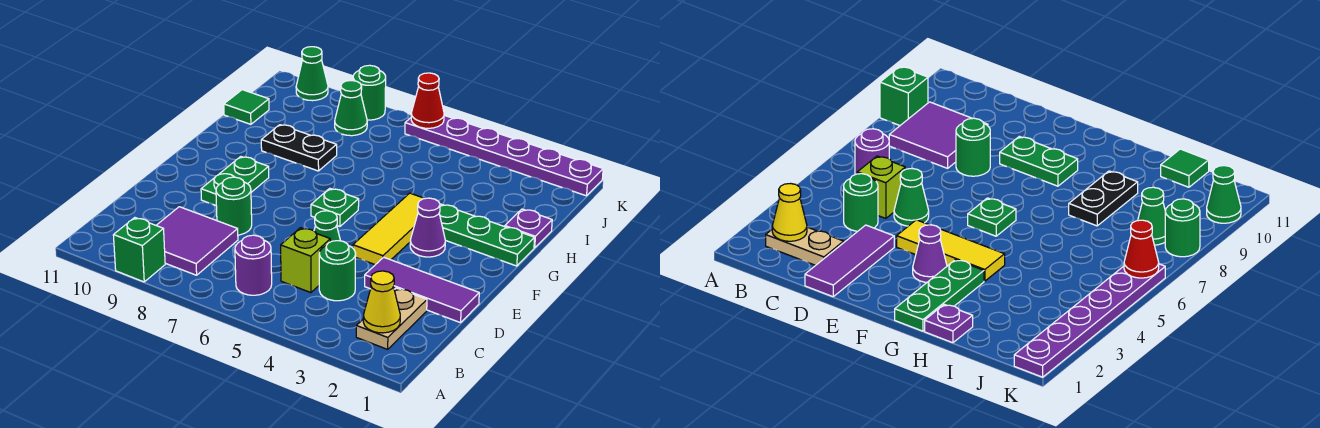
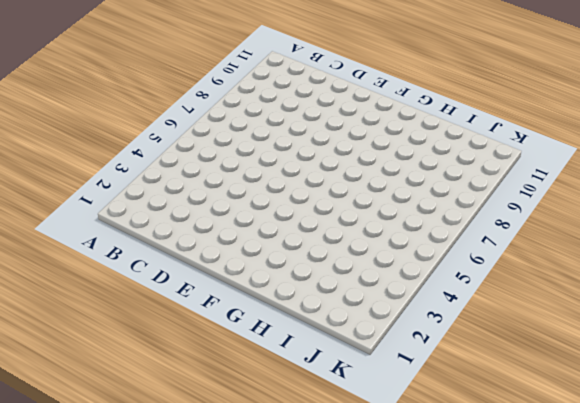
none -> green 1x1 brick [113,218,165,282]
none -> tan 1x2 plate [356,288,427,349]
none -> purple 1x1 round brick [235,235,272,295]

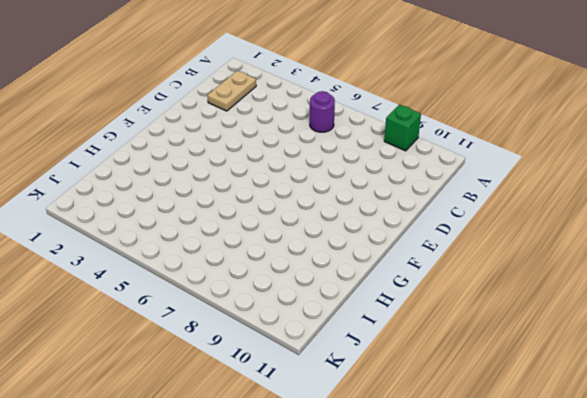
none -> purple 2x2 tile [156,207,238,275]
none -> green 1x1 round brick [319,241,356,301]
none -> lime 1x1 brick [281,228,330,293]

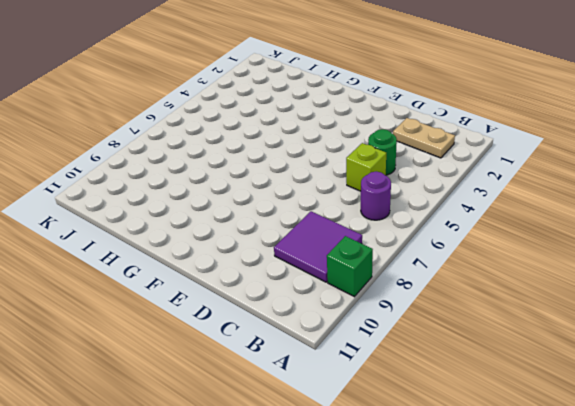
none -> purple 1x3 tile [365,257,479,323]
none -> green 1x1 cone [314,211,340,242]
none -> green 1x1 round brick [216,177,252,235]

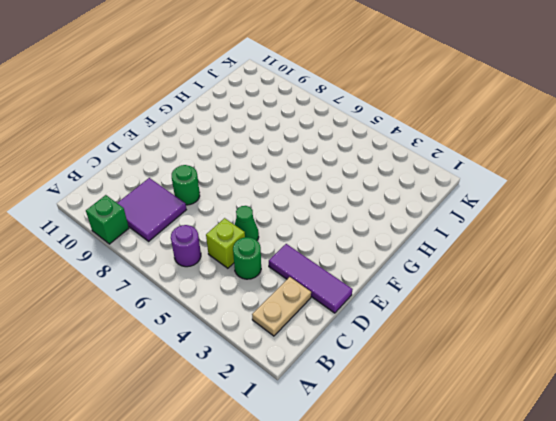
none -> yellow 1x3 tile [353,193,425,265]
none -> green 1x2 plate [201,157,269,205]
none -> purple 1x1 cone [410,198,445,257]

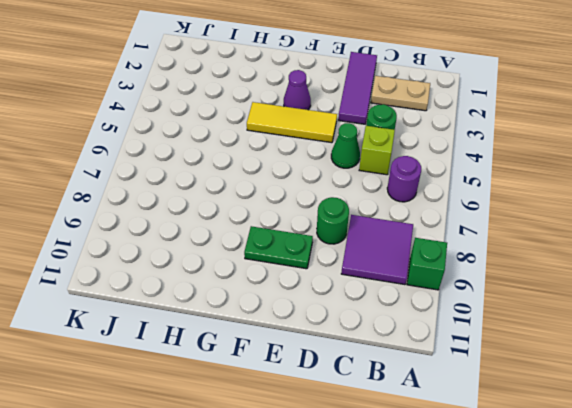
none -> green 1x1 plate [311,188,359,226]
none -> green 1x3 plate [439,204,535,266]
none -> purple 1x1 plate [505,209,552,248]

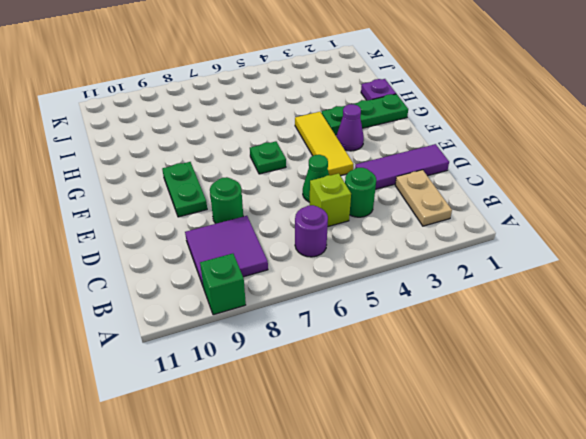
none -> black 1x2 plate [261,125,337,171]
none -> green 1x1 tile [224,90,269,124]
none -> green 1x1 cone [335,81,367,136]

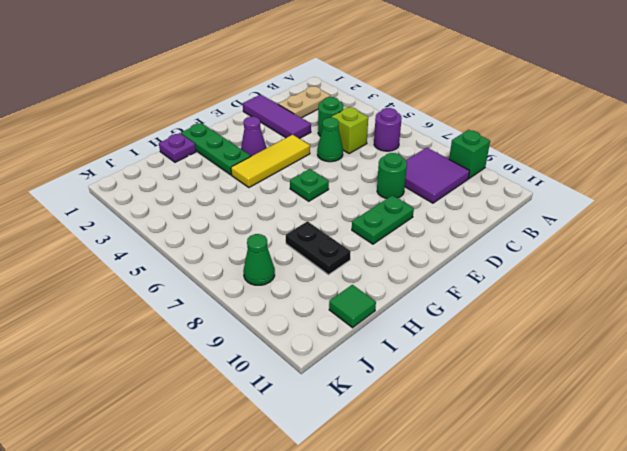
none -> purple 1x6 plate [405,115,603,196]
none -> green 1x1 round brick [353,65,386,120]
none -> green 1x1 cone [296,47,328,101]

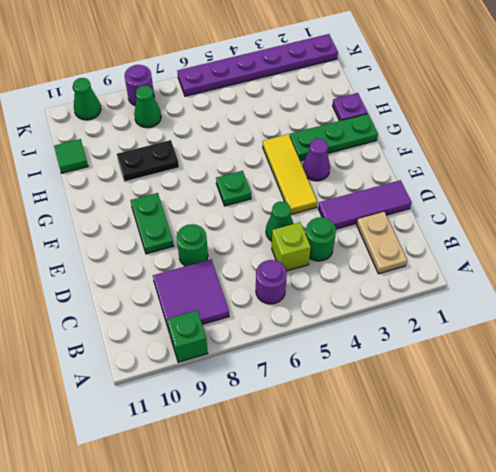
purple 1x1 round brick [125,65,154,106] -> green 1x1 round brick [353,65,386,120]
none -> yellow 1x1 cone [363,271,400,333]
none -> red 1x1 cone [411,73,444,128]

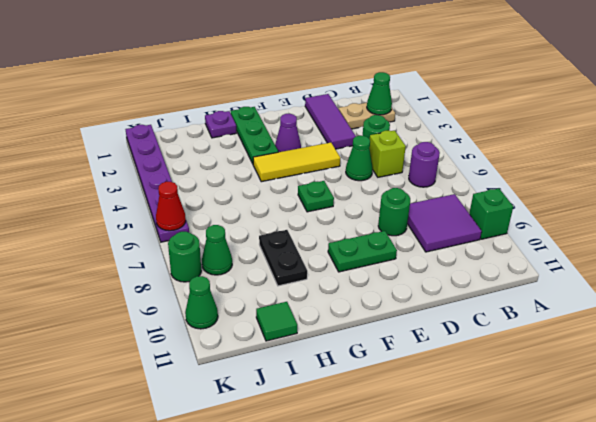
green 1x1 cone [367,72,392,115] -> yellow 1x1 cone [363,271,400,333]

